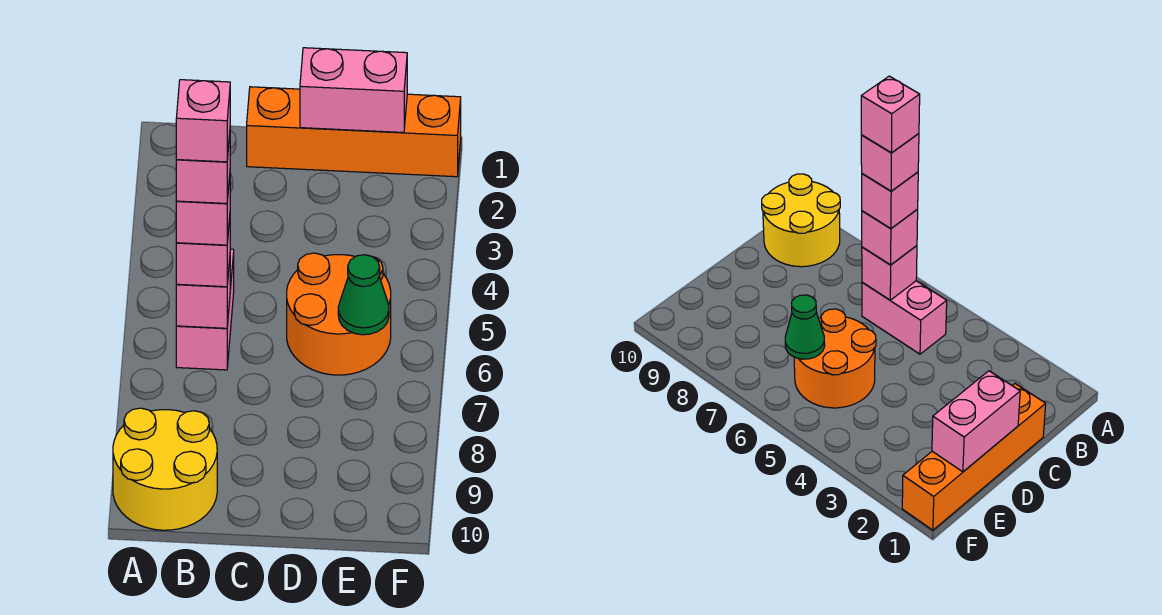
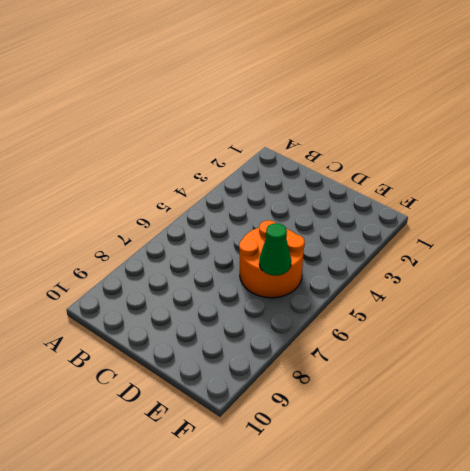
none -> yellow 2x2 round brick [113,408,217,530]
none -> pink 1x2 brick [176,249,234,370]

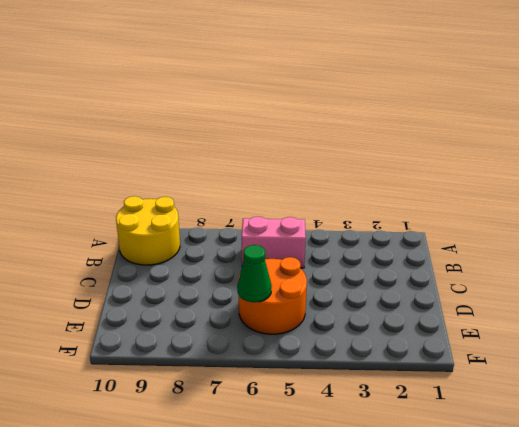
none -> orange 1x4 brick [247,87,461,177]
none -> pink 1x1 brick [176,260,230,328]

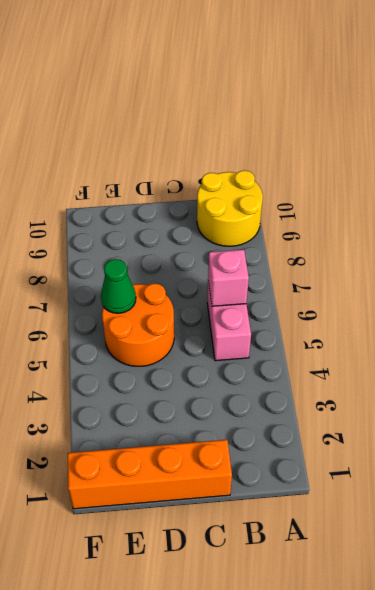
none -> pink 1x2 brick [300,48,407,133]
none -> pink 1x1 brick [176,218,230,287]

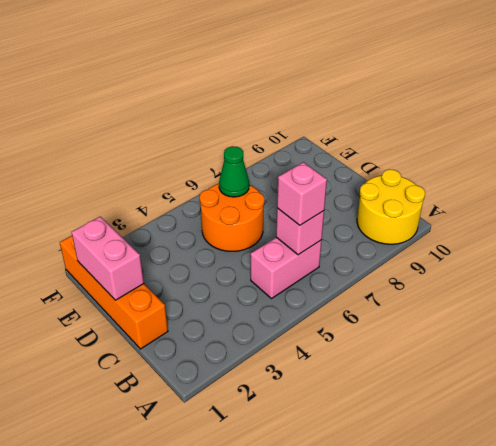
none -> pink 1x1 brick [176,177,230,245]
none -> pink 1x1 brick [176,135,230,203]

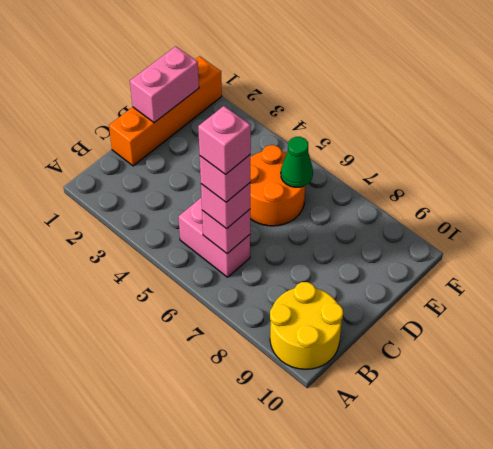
none -> pink 1x1 brick [176,80,230,162]

